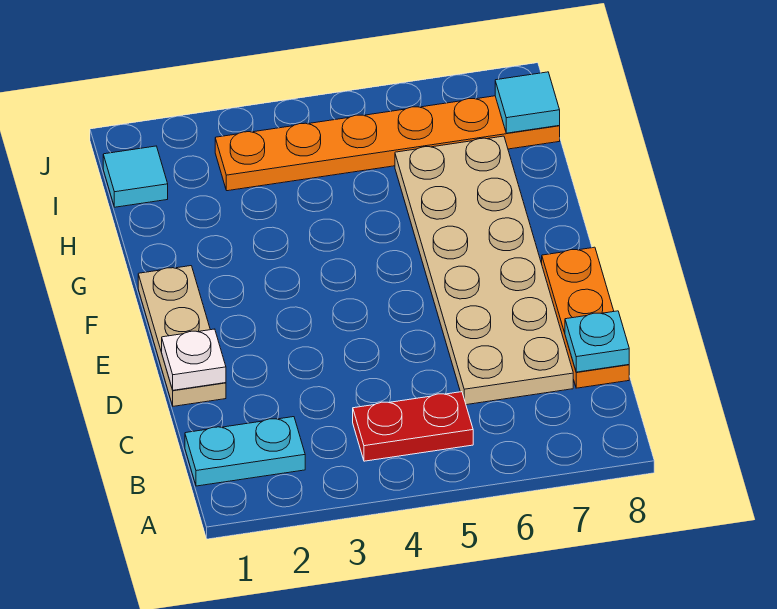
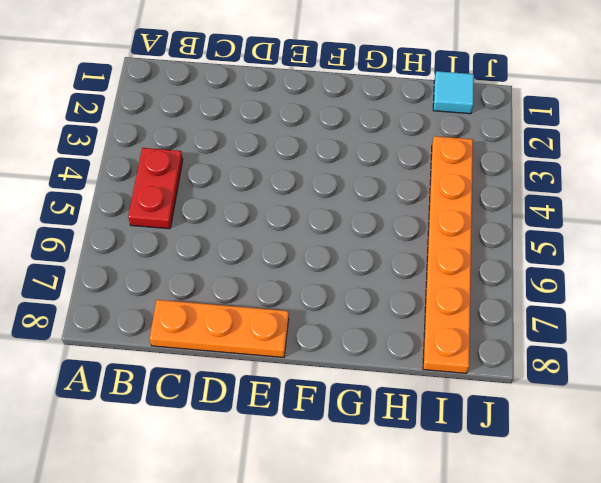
none -> cyan 1x2 plate [185,417,305,486]
none -> tan 2x6 plate [395,136,573,405]

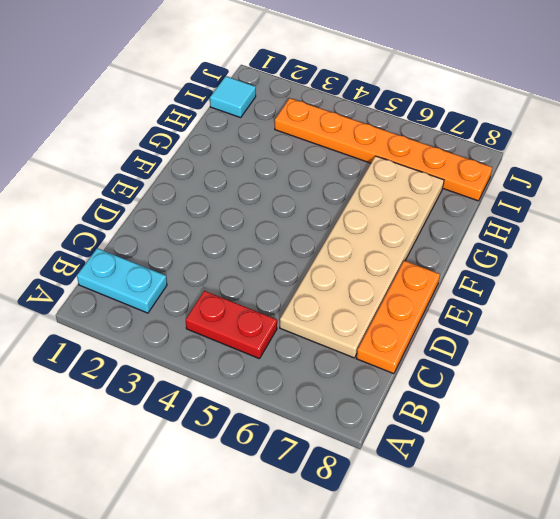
none -> tan 1x3 plate [138,266,226,406]
none -> cyan 1x1 plate [565,311,629,372]

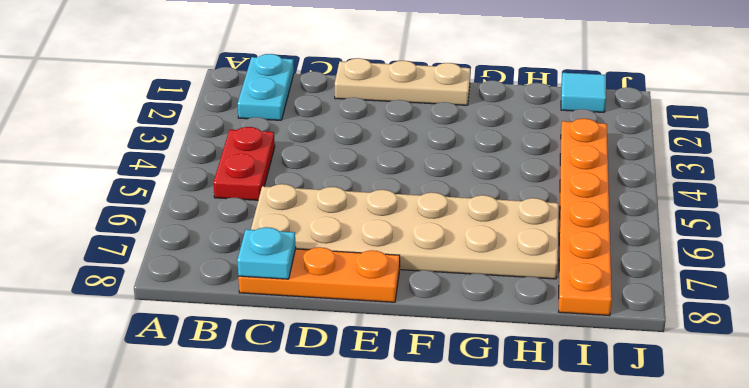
none -> white 1x1 plate [162,329,226,390]
none -> cyan 1x1 tile [495,72,560,133]

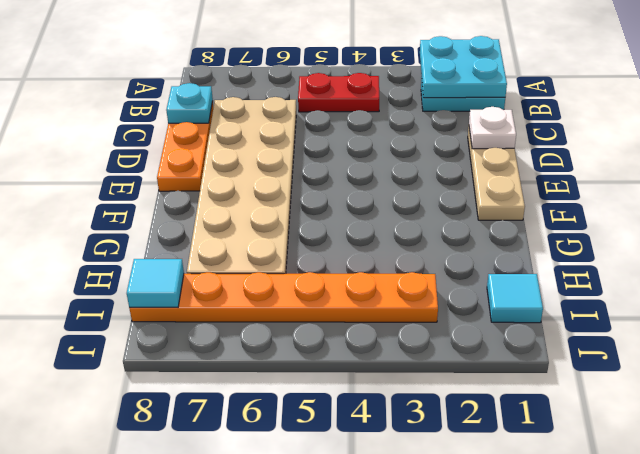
cyan 2x2 plate [420,36,507,98] -> none

